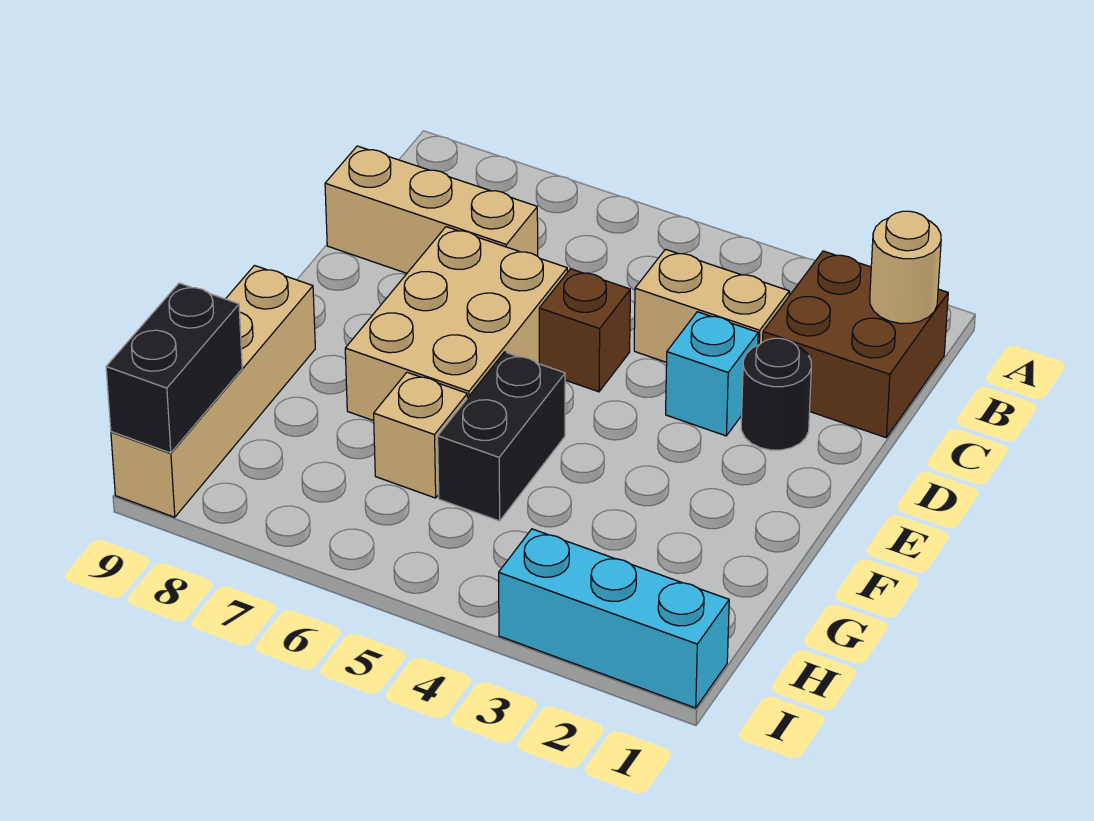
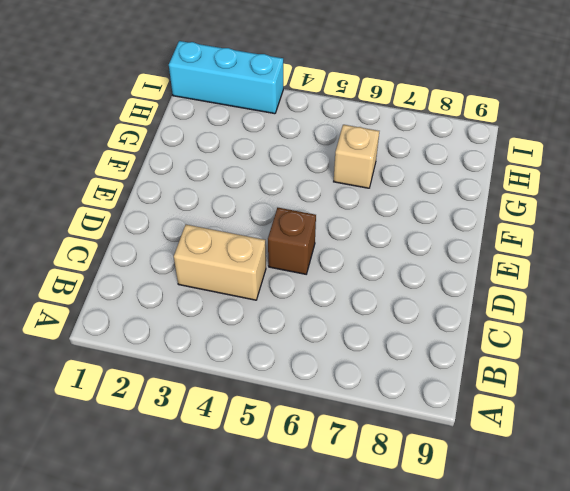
none -> brown 2x2 brick [763,251,948,438]
none -> tan 1x3 brick [325,146,538,273]
none -> black 1x1 round brick [741,338,811,450]

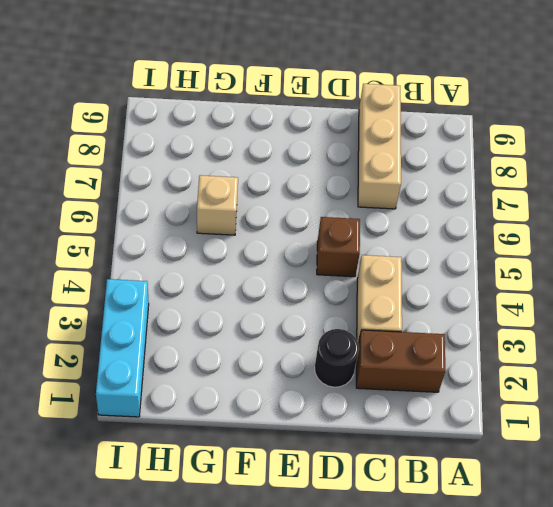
brown 1x2 brick [356,330,445,392] -> brown 2x2 brick [763,251,948,438]
none -> cyan 1x1 brick [666,312,758,436]
none -> tan 2x3 brick [345,227,567,421]
none -> black 1x2 brick [438,352,565,521]

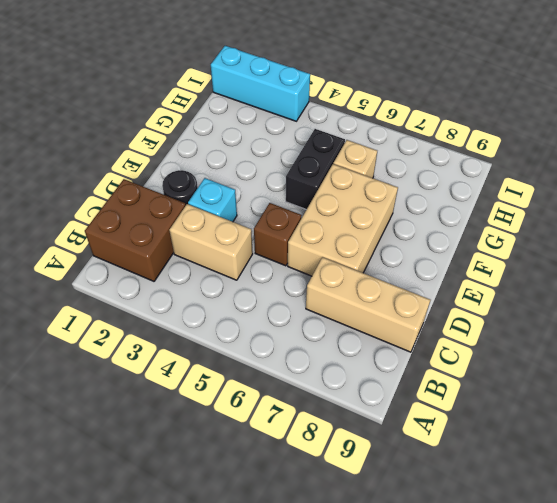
none -> tan 1x4 brick [111,266,315,517]
none -> tan 1x1 round brick [870,211,941,323]
none -> black 1x2 brick [106,283,242,453]

